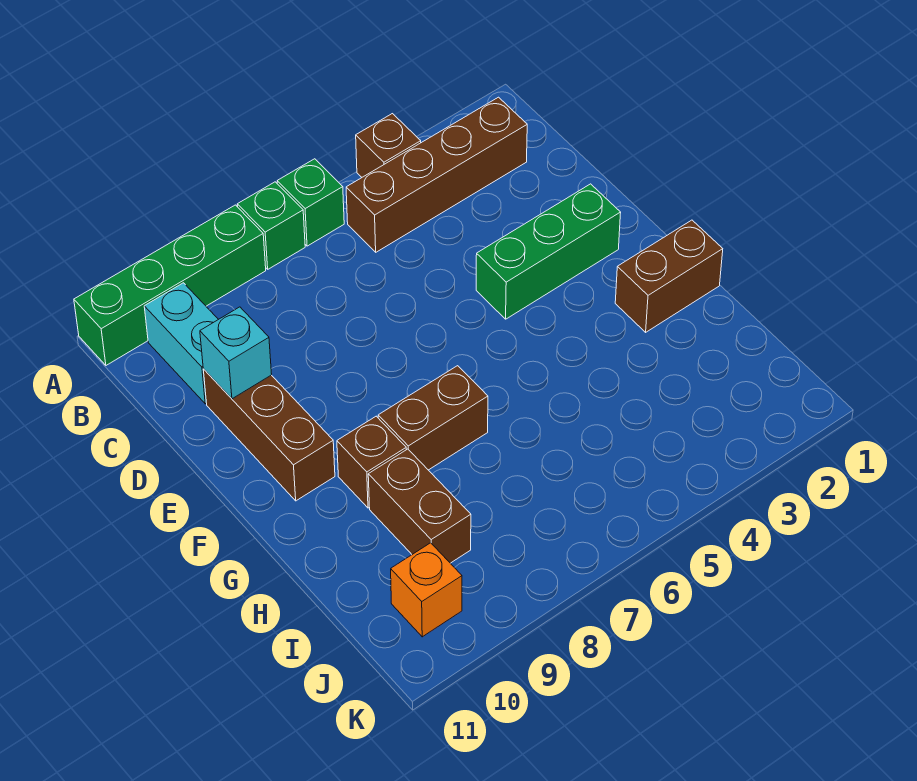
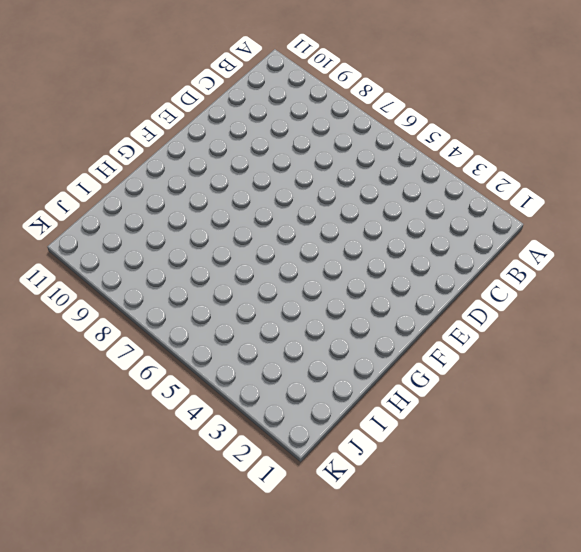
none -> brown 1x1 brick [356,114,421,177]
none -> green 1x1 brick [277,159,344,246]
none -> green 1x1 brick [237,182,305,269]

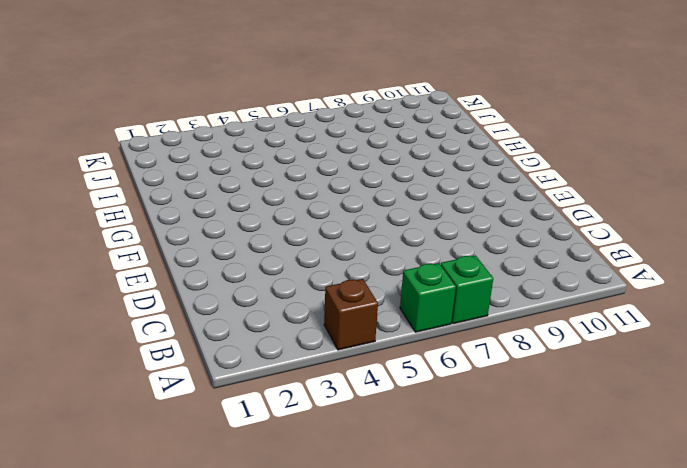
none -> green 1x4 brick [74,205,266,365]
none -> brown 1x4 brick [346,97,527,252]
none -> cyan 1x2 brick [144,283,218,404]

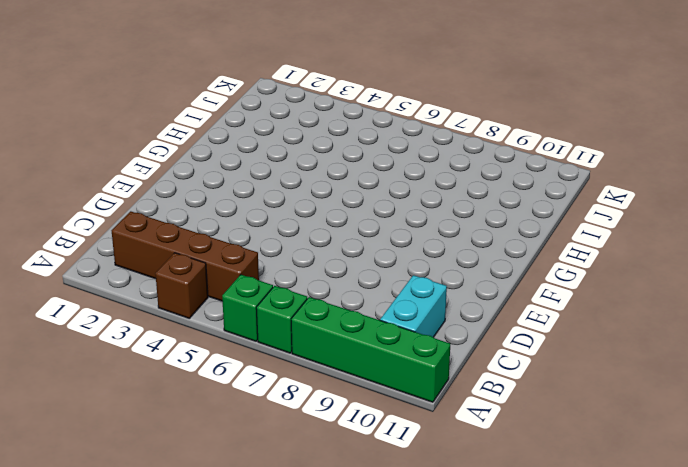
none -> brown 1x3 brick [203,369,335,501]
none -> green 1x3 brick [476,184,621,319]
none -> brown 1x2 brick [615,220,723,332]

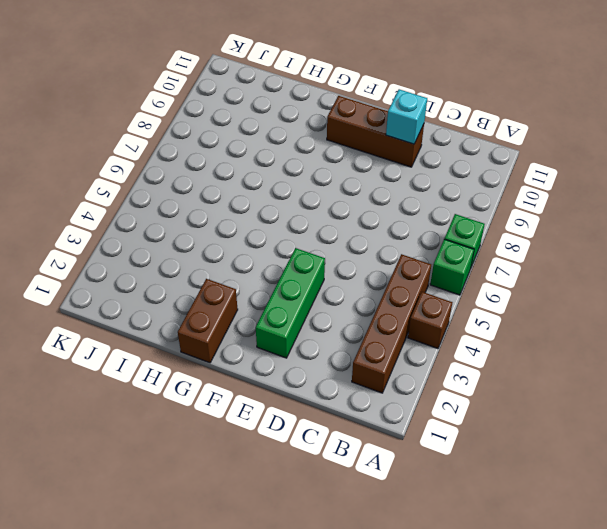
none -> green 1x4 brick [74,205,266,365]
none -> cyan 1x2 brick [144,283,218,404]
none -> brown 1x2 brick [378,366,488,470]

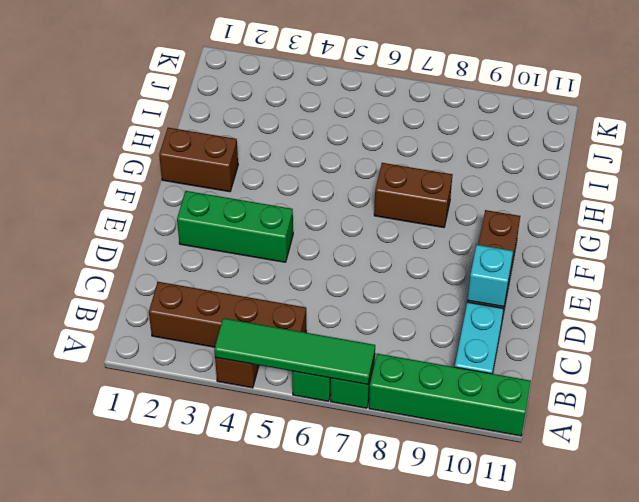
green 1x4 tile [214,318,375,385] -> none
none -> brown 1x1 brick [337,416,406,508]
none -> brown 1x2 brick [368,449,471,563]
none -> orange 1x1 brick [391,543,462,637]

